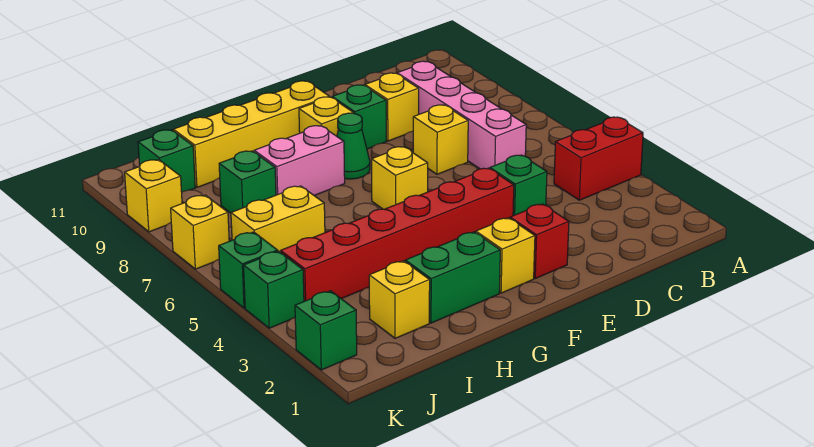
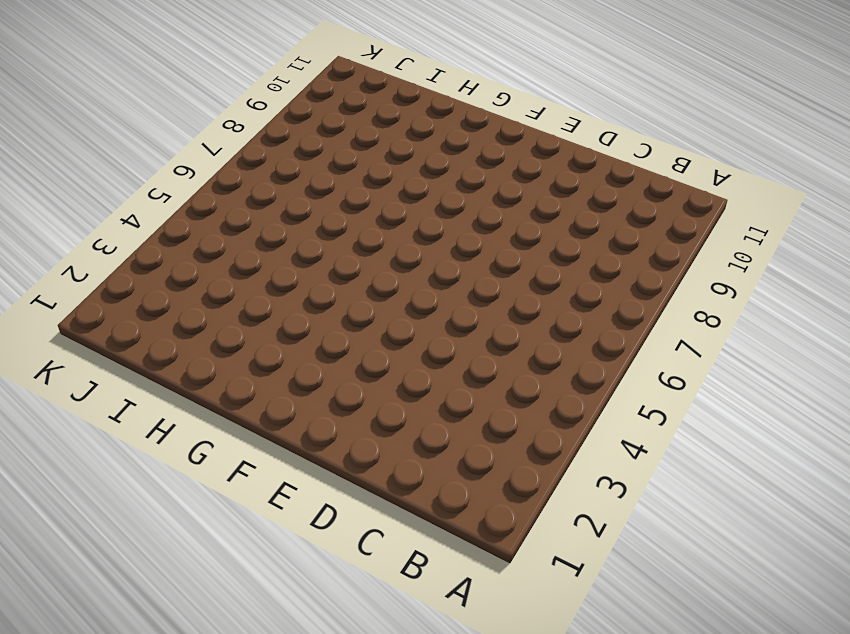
none -> red 1x2 brick [554,117,643,200]
none -> pink 1x4 brick [397,61,526,169]
none -> green 1x1 brick [490,155,547,216]

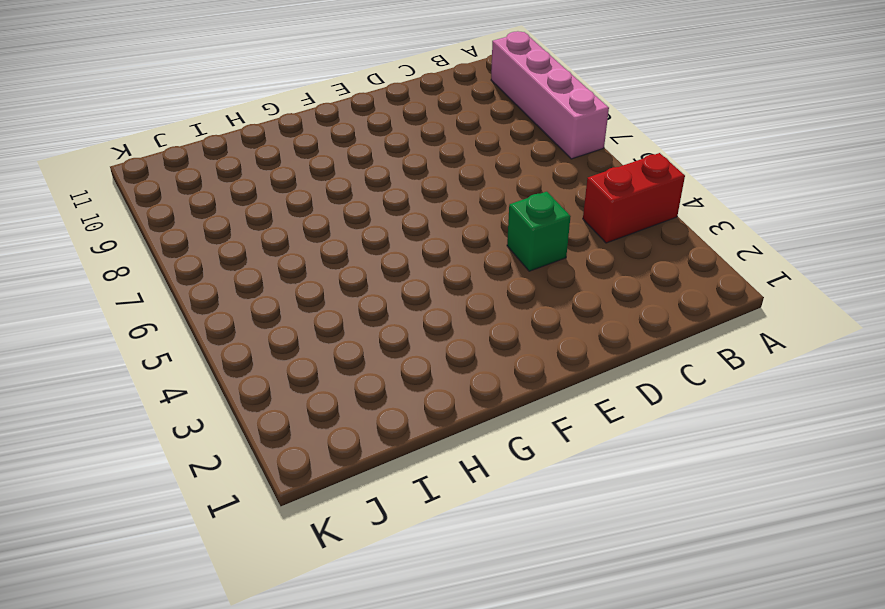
pink 1x4 brick [491,31,609,159] -> pink 1x4 brick moved to [397,61,526,169]
none -> yellow 1x1 brick [413,105,468,174]
none -> yellow 1x1 brick [365,73,419,141]
none -> red 1x1 brick [510,204,569,278]

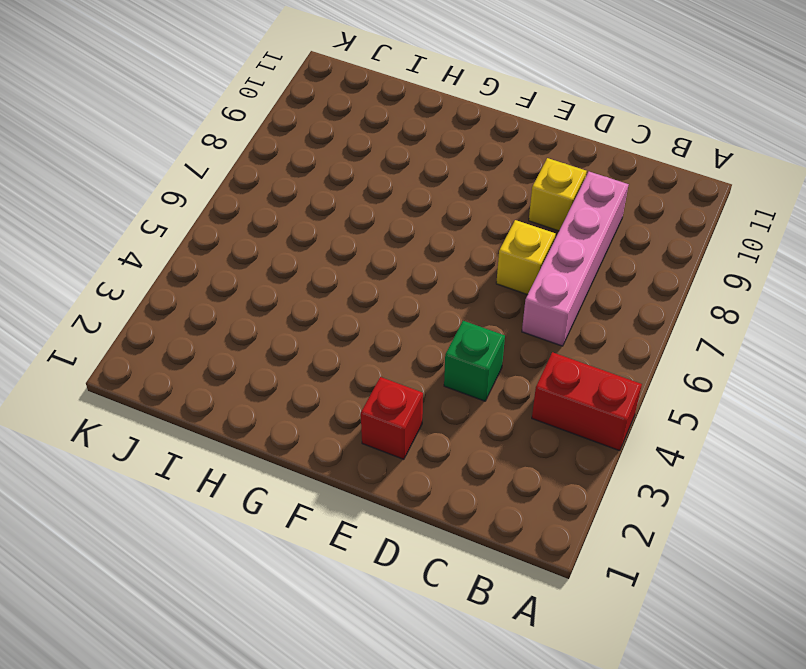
none -> red 1x6 brick [281,168,514,301]
none -> green 1x1 brick [332,85,386,149]
none -> yellow 1x1 brick [476,218,535,293]

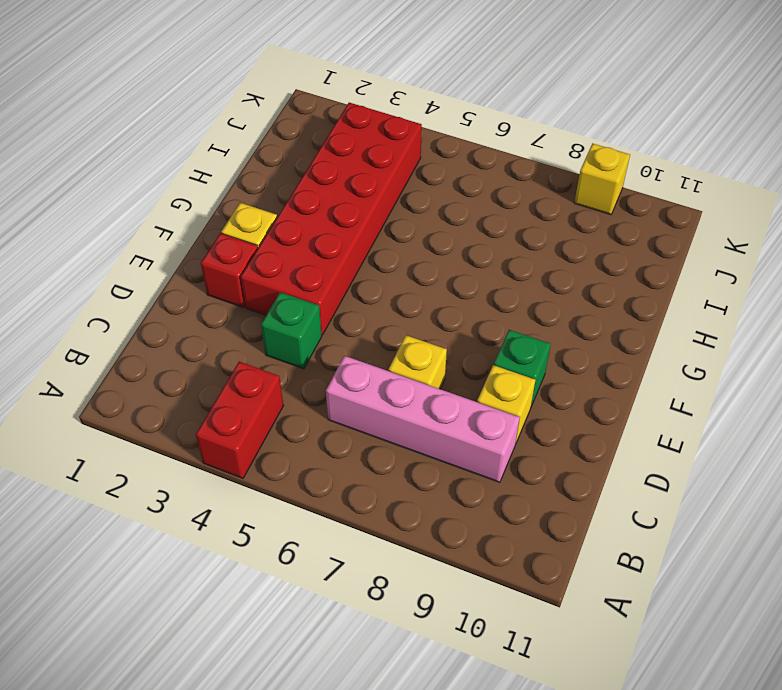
red 2x6 brick [241,103,422,335] -> red 1x6 brick [281,168,514,301]
none -> yellow 1x1 brick [372,147,428,209]
none -> green 1x1 cone [337,113,370,179]
none -> yellow 1x1 brick [299,97,353,136]

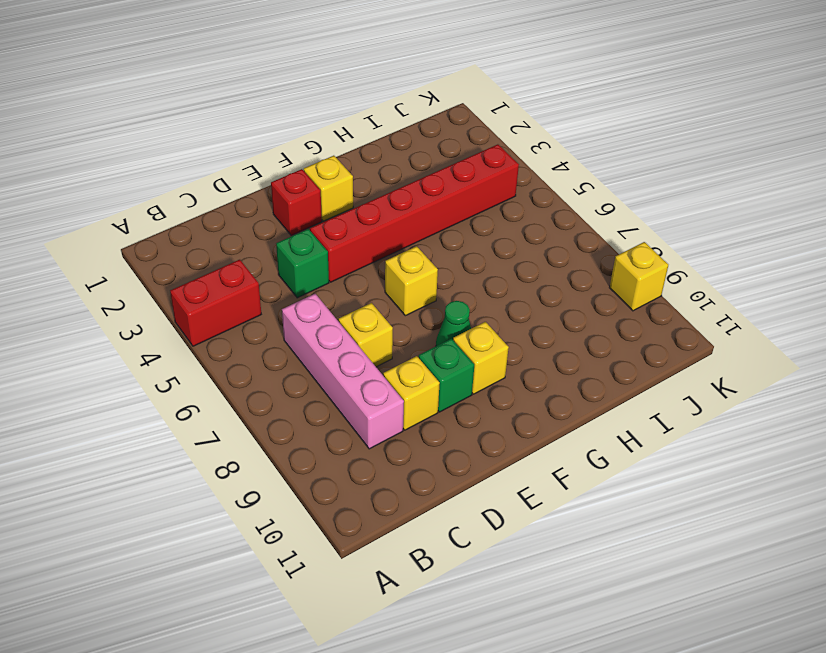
none -> yellow 1x4 brick [173,81,329,187]
none -> green 1x2 brick [405,232,500,323]
none -> pink 1x2 brick [254,126,345,195]

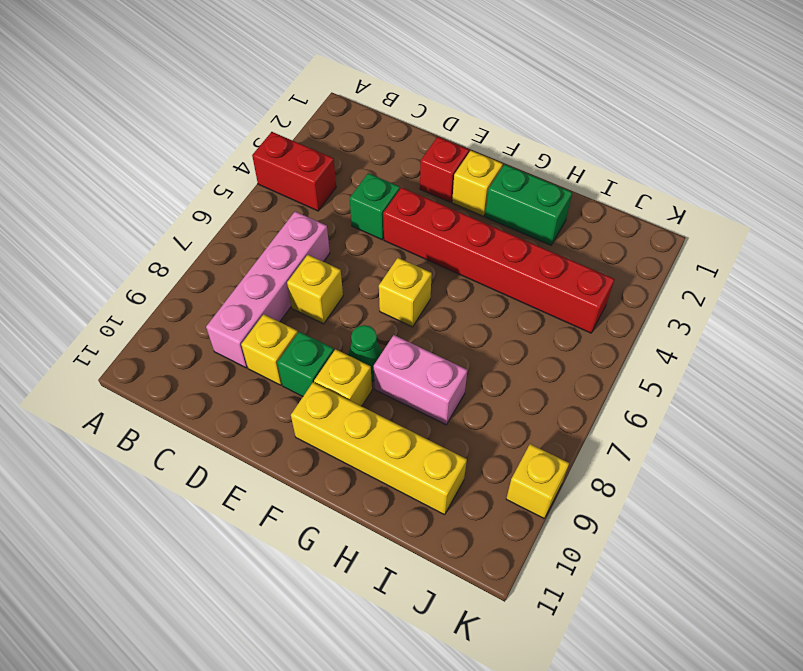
none -> yellow 1x1 brick [369,261,430,338]
none -> yellow 1x2 brick [231,186,325,252]
none -> green 1x1 brick [219,151,276,213]

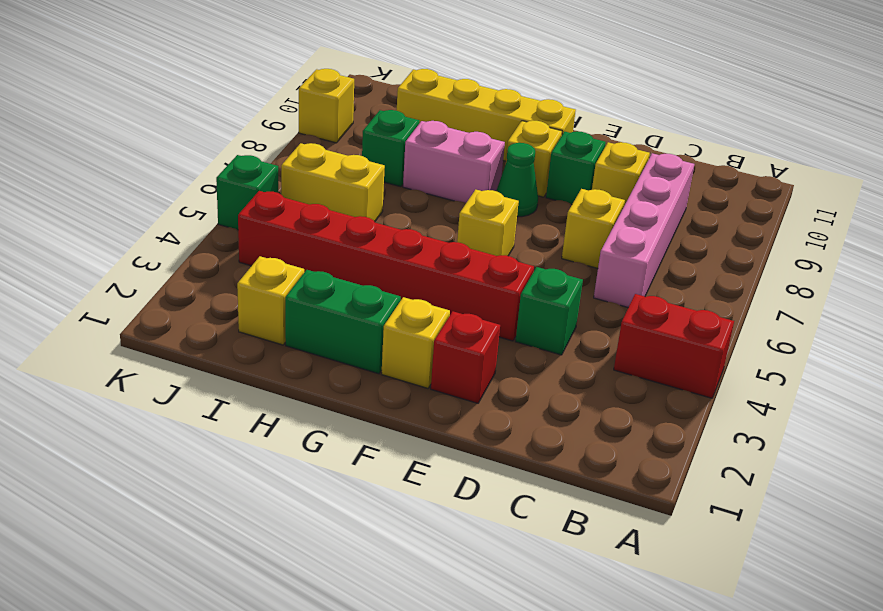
none -> green 1x1 brick [138,130,195,192]
none -> green 1x1 brick [295,291,357,370]
none -> green 1x1 brick [244,251,304,328]

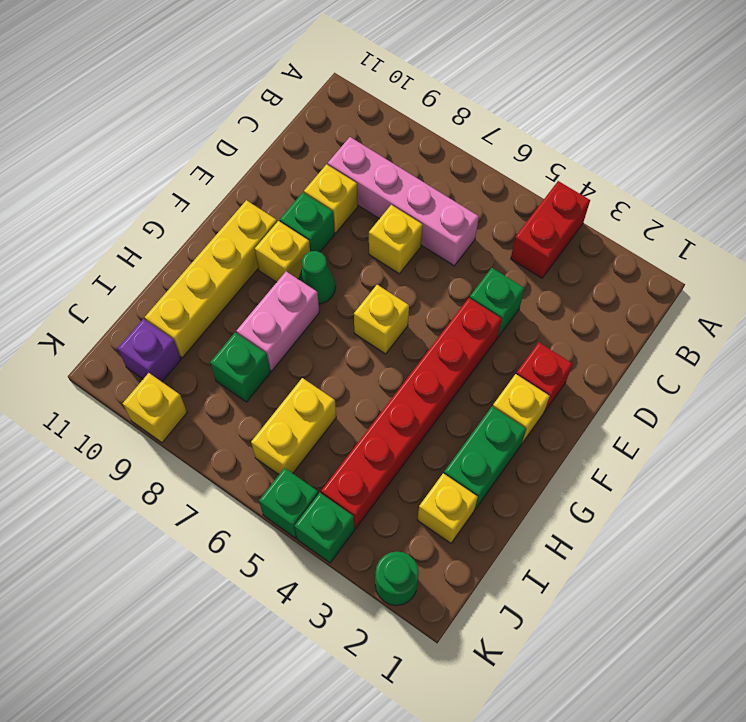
purple 1x1 brick [118,319,181,382] -> green 1x1 brick [138,130,195,192]
green 1x1 round brick [375,552,419,606] -> green 1x1 brick [295,291,357,370]
none -> yellow 1x1 brick [171,195,229,269]

